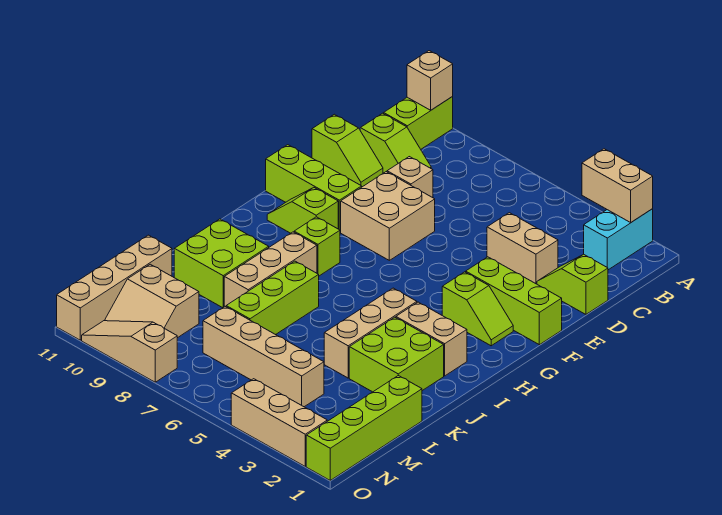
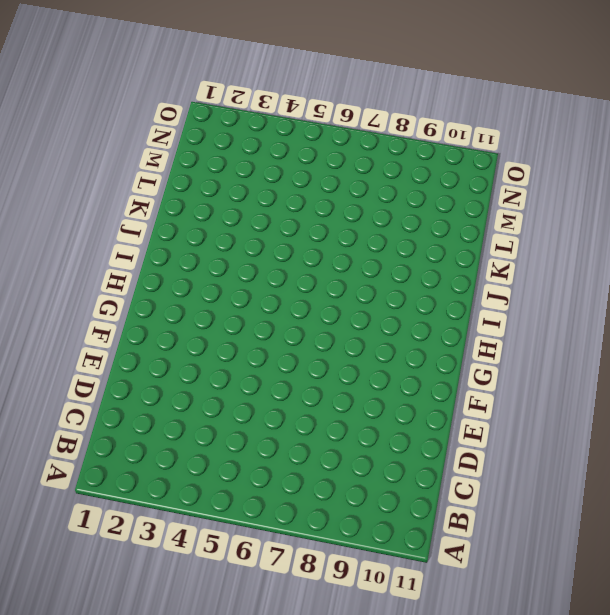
none -> cyan 1x2 brick [584,209,653,270]
none -> lime 1x2 brick [384,97,453,149]
none -> lime 1x2 slope [360,113,431,173]

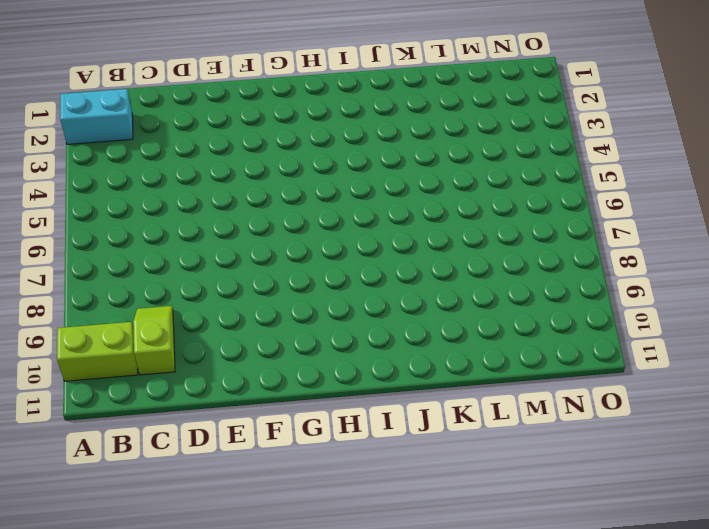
none -> lime 1x2 slope [537,254,608,314]
none -> tan 1x2 brick [487,213,558,284]
none -> tan 1x1 brick [387,157,433,198]

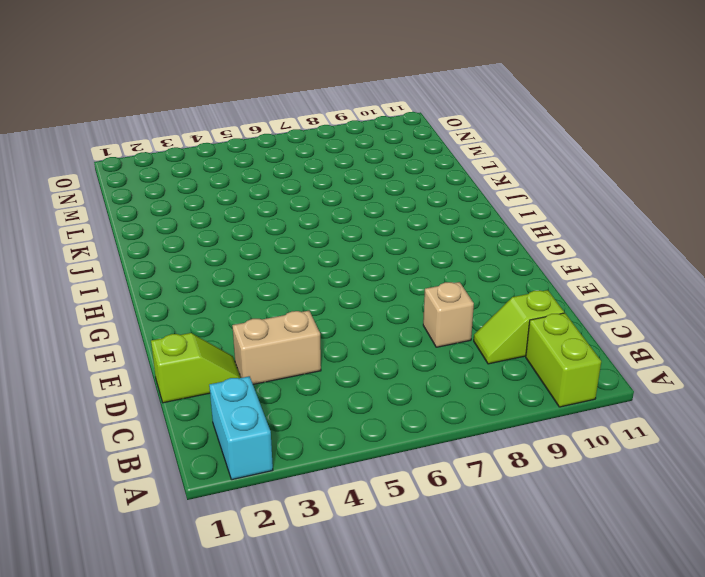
none -> lime 1x2 slope [312,114,383,187]
none -> tan 2x2 brick [341,172,435,260]
none -> lime 1x3 brick [466,257,562,345]

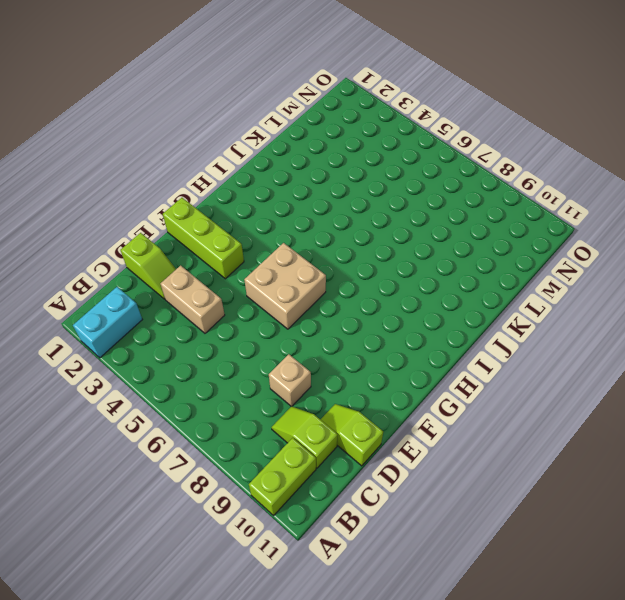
tan 2x2 brick [244,243,326,329] -> tan 2x2 brick moved to [341,172,435,260]
none -> lime 1x3 brick [266,145,362,232]
none -> lime 1x2 slope [442,272,513,346]
none -> lime 1x2 slope [267,188,338,233]

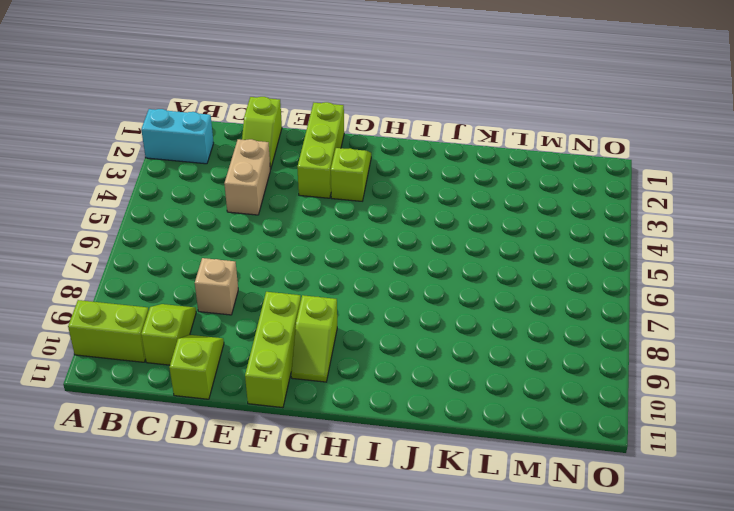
none -> tan 2x2 brick [341,172,435,260]
none -> lime 1x1 brick [294,217,340,276]
none -> tan 1x2 brick [396,302,467,376]

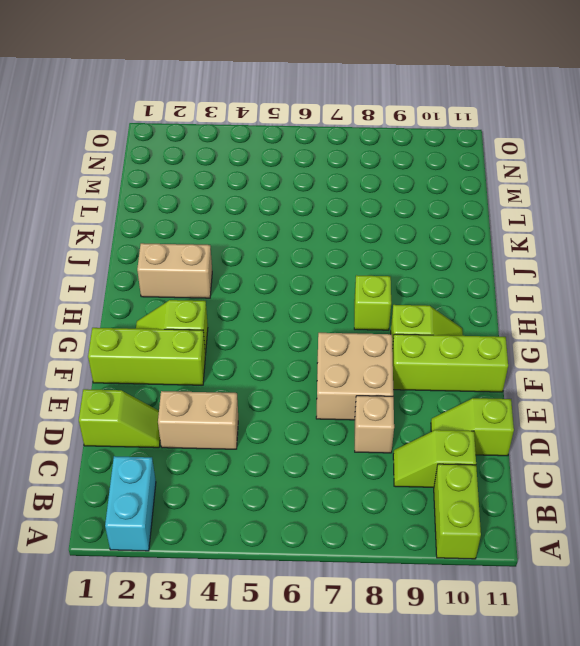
none -> tan 1x3 brick [324,288,417,378]
none -> tan 1x3 brick [224,232,317,307]
none -> lime 2x2 brick [349,317,444,392]

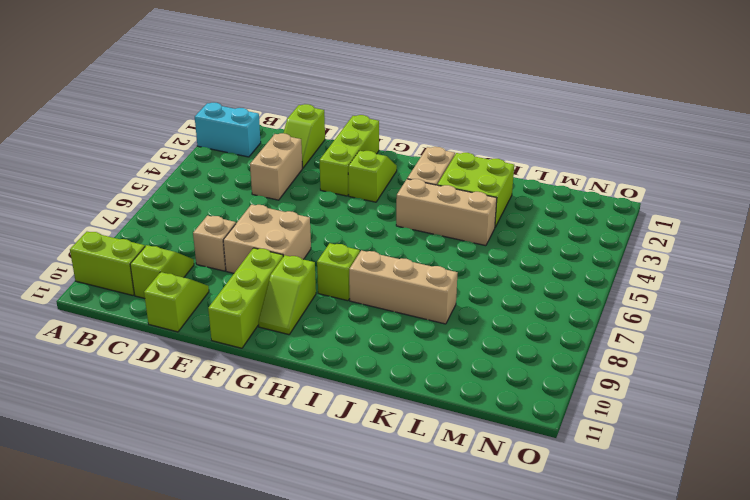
none -> lime 1x3 brick [226,261,319,335]
none -> lime 2x2 brick [174,219,269,308]
none -> lime 1x4 brick [306,375,422,480]

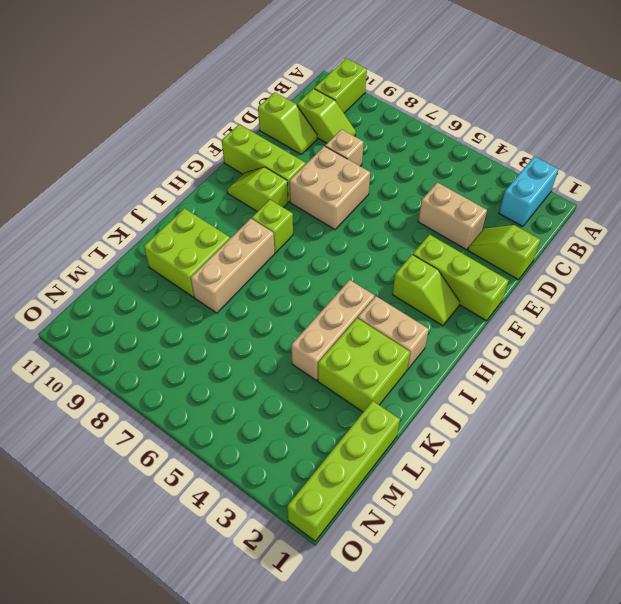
none -> lime 1x3 brick [226,261,319,335]
none -> tan 1x4 brick [57,235,172,340]
none -> tan 1x4 brick [203,307,324,407]

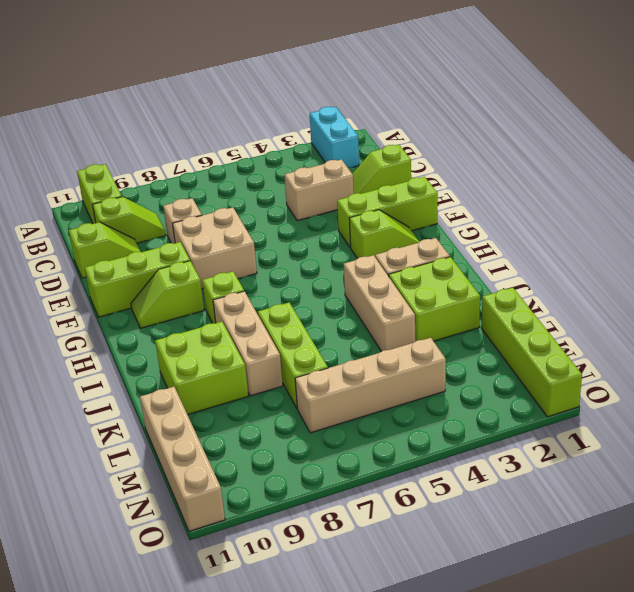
none -> tan 2x2 slope [105,264,199,338]
none -> tan 1x3 brick [231,379,327,466]
none -> tan 1x3 slope [82,321,177,382]

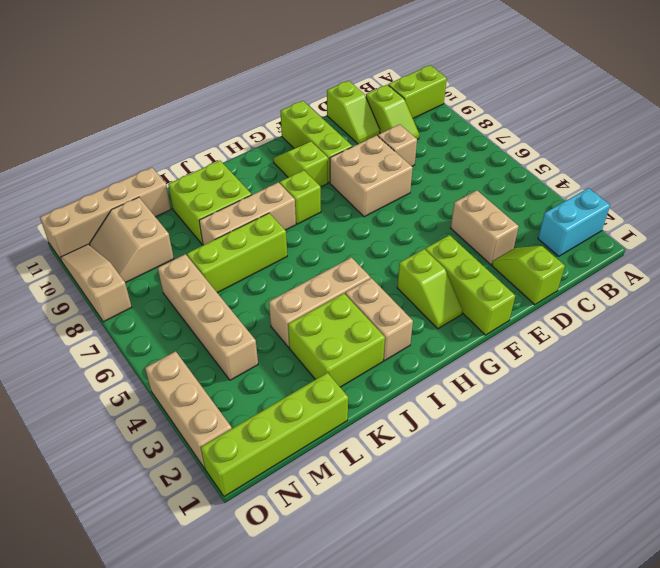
none -> tan 1x2 brick [582,149,653,222]
none -> tan 1x1 brick [407,51,453,110]

